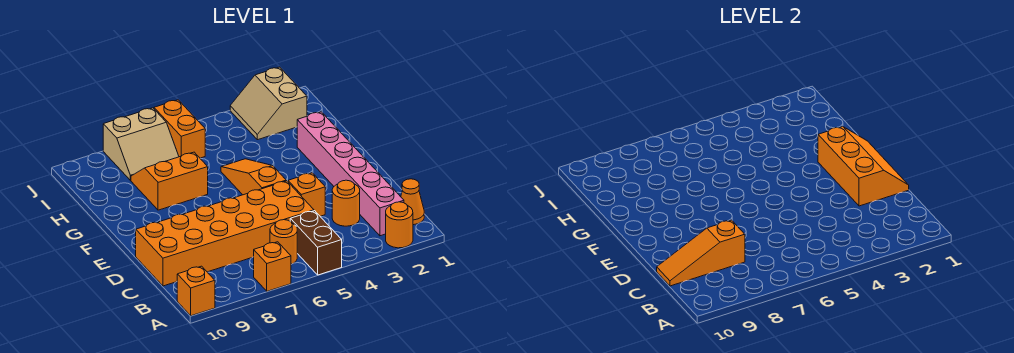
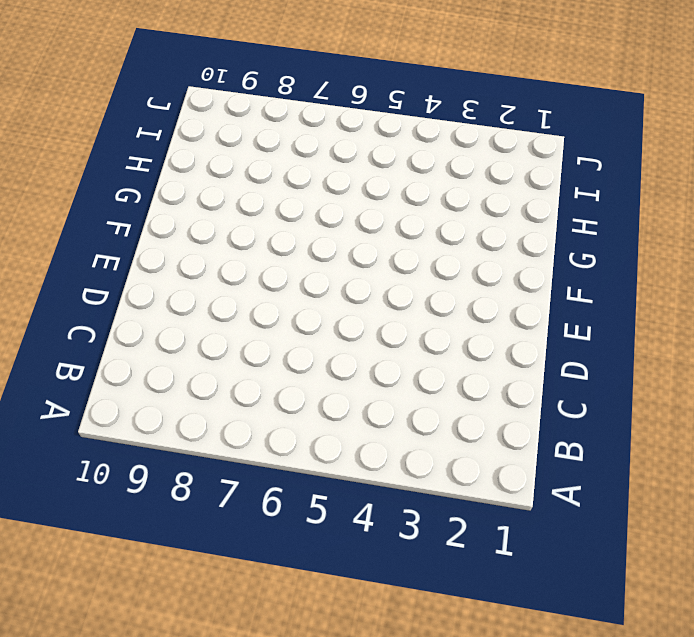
none -> orange 1x1 round brick [386,202,413,248]
none -> brown 1x2 brick [290,211,342,275]
none -> orange 1x1 brick [254,242,291,291]

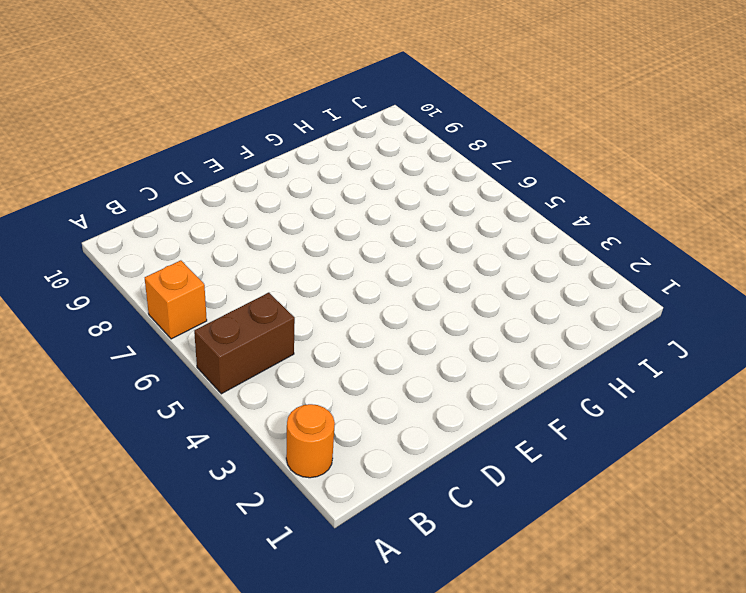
none -> orange 1x1 brick [177,266,215,316]
none -> orange 1x1 cone [401,179,424,225]
none -> pink 1x6 brick [297,112,404,236]

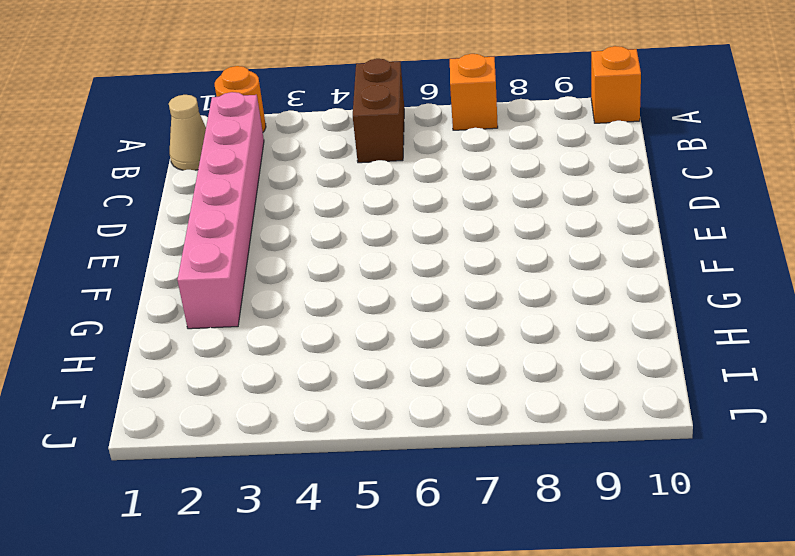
tan 1x1 cone [169,95,206,170] -> orange 1x1 cone [401,179,424,225]
none -> orange 1x1 round brick [270,220,297,264]
none -> orange 1x1 round brick [332,180,360,226]
none -> orange 2x6 brick [136,181,314,286]

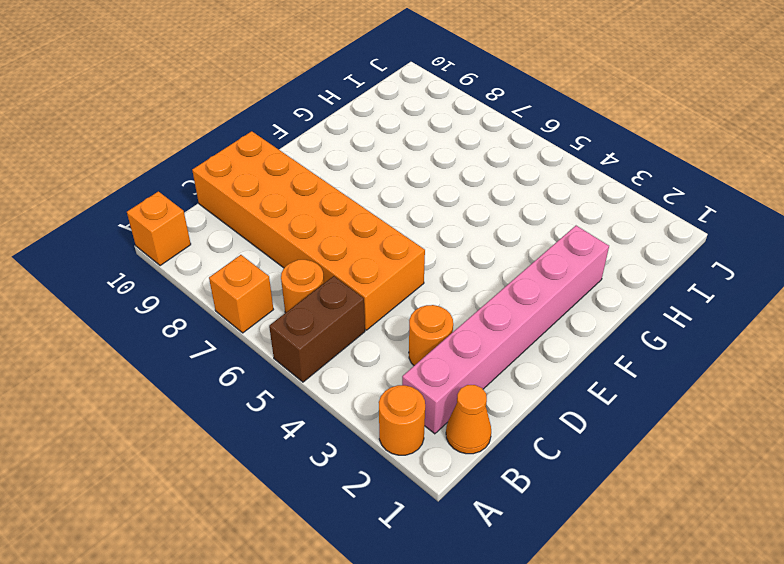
none -> orange 1x1 brick [288,173,325,217]
none -> orange 1x3 slope [221,159,286,195]
none -> orange 2x2 slope [131,152,208,210]

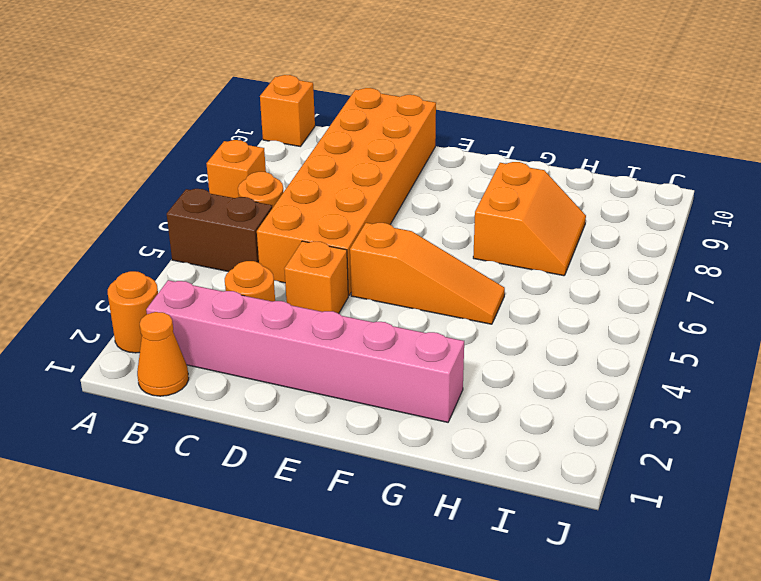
none -> tan 2x2 slope [230,67,307,140]
none -> orange 1x2 brick [154,100,205,158]
none -> tan 2x2 slope [103,108,179,180]

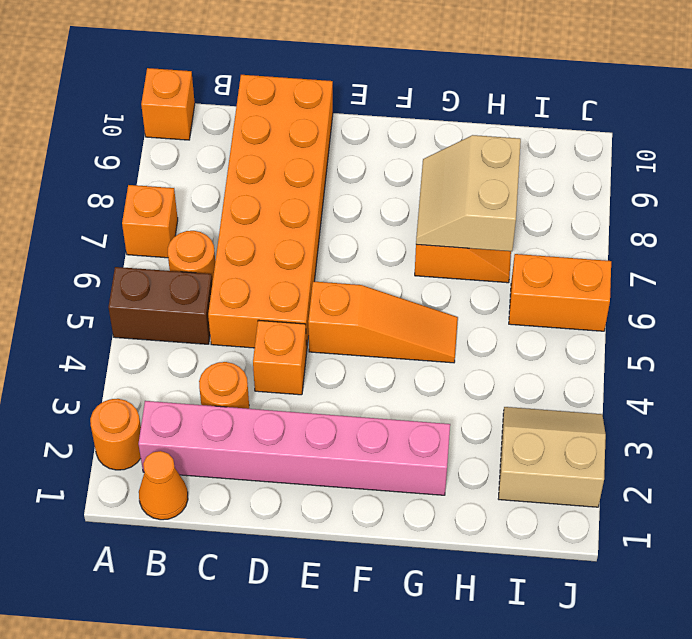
tan 2x2 slope [416,135,521,251] -> tan 2x2 slope moved to [103,108,179,180]
none -> orange 1x3 slope [657,220,745,286]
none -> orange 2x3 slope [818,127,909,206]

